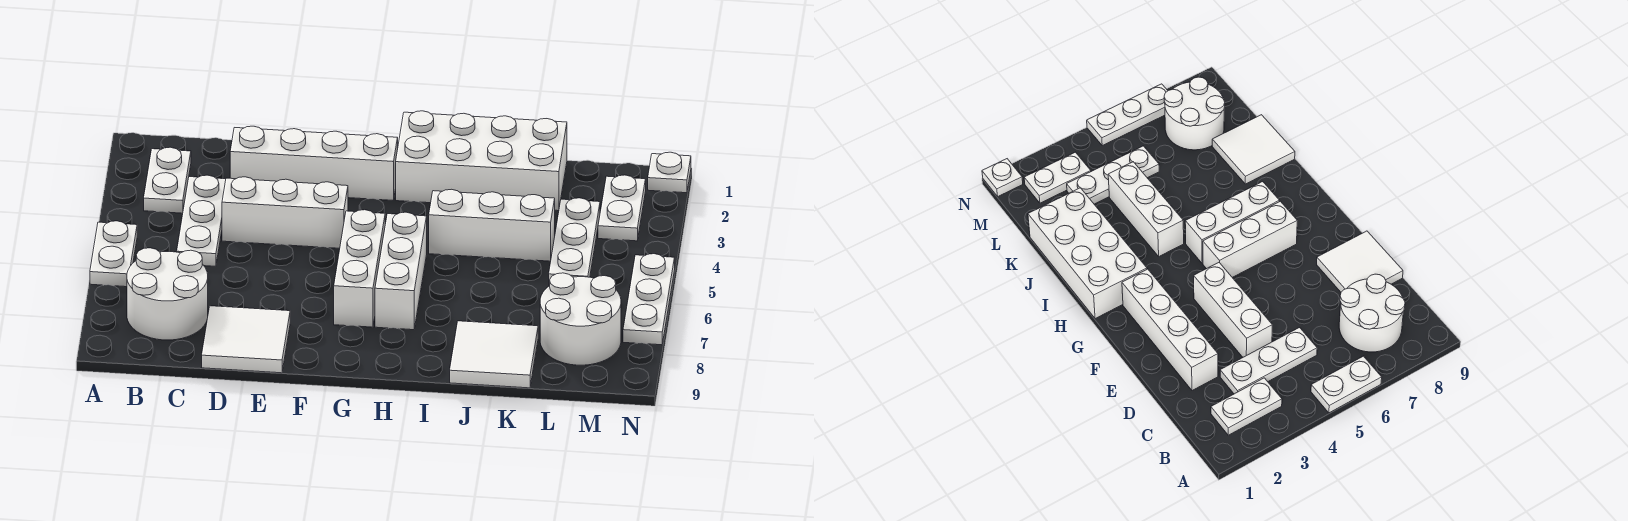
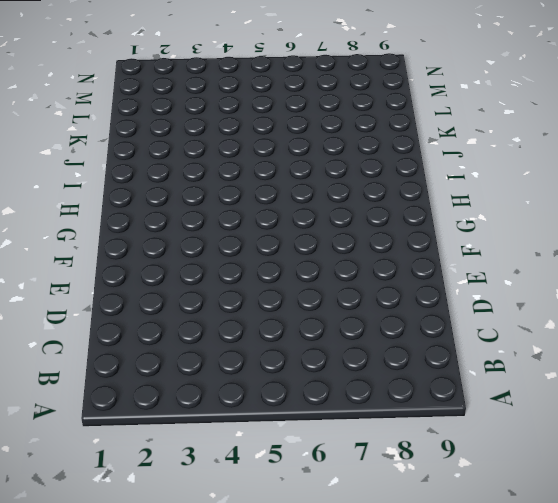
none -> white 1x2 plate [90,221,137,287]
none -> white 1x2 plate [144,147,191,213]
none -> white 2x2 round brick [127,248,208,340]

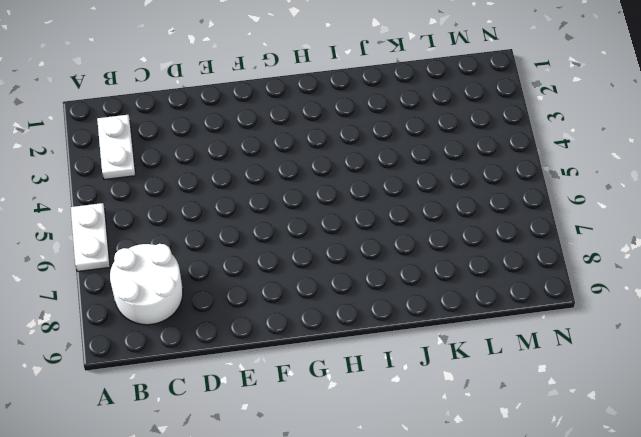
none -> white 1x3 plate [177,175,226,266]
none -> white 1x4 brick [230,126,398,200]
none -> white 1x3 brick [222,177,348,248]

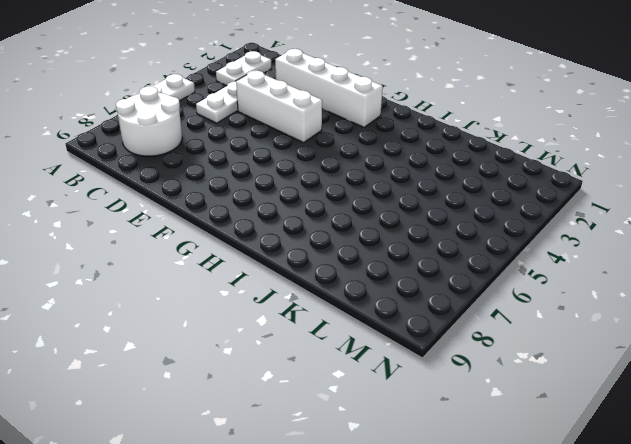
none -> white 2x2 tile [202,306,290,373]
none -> white 1x3 brick [334,210,385,327]
none -> white 2x4 brick [396,111,567,211]

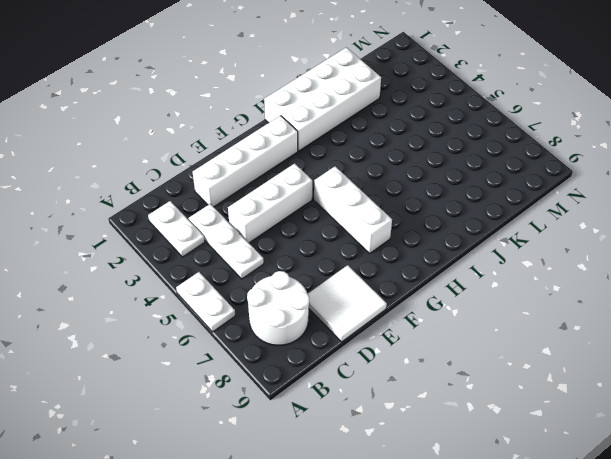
none -> white 1x3 brick [375,212,427,330]
none -> white 1x3 brick [429,189,555,261]
none -> white 2x2 tile [450,321,538,388]

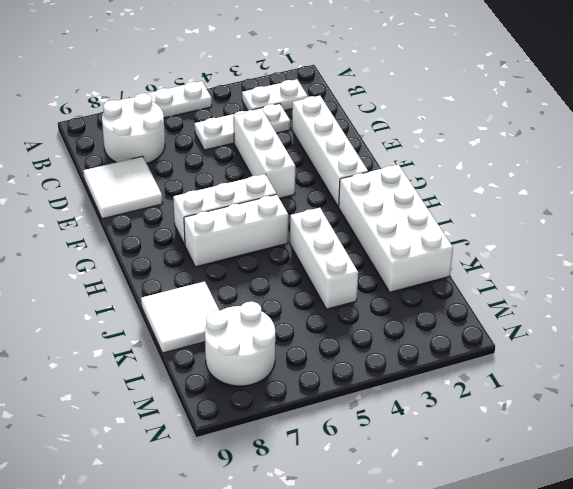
none -> white 1x3 plate [549,198,600,286]
none -> white 1x2 plate [598,175,646,241]
none -> white 1x1 plate [648,152,691,193]

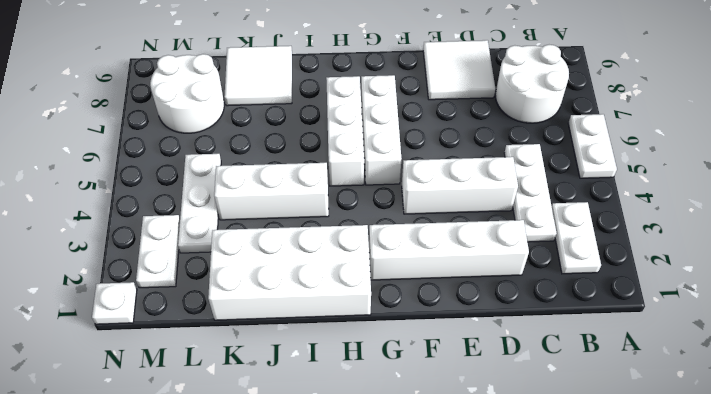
none -> white 1x3 plate [623,254,675,345]

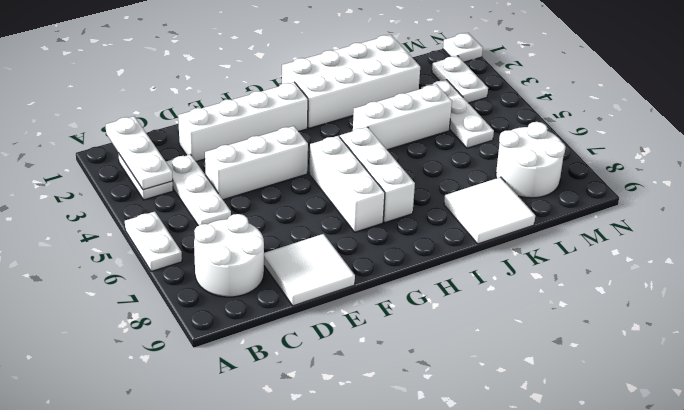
white 1x3 plate [106,116,173,190] -> white 1x3 plate moved to [623,254,675,345]

